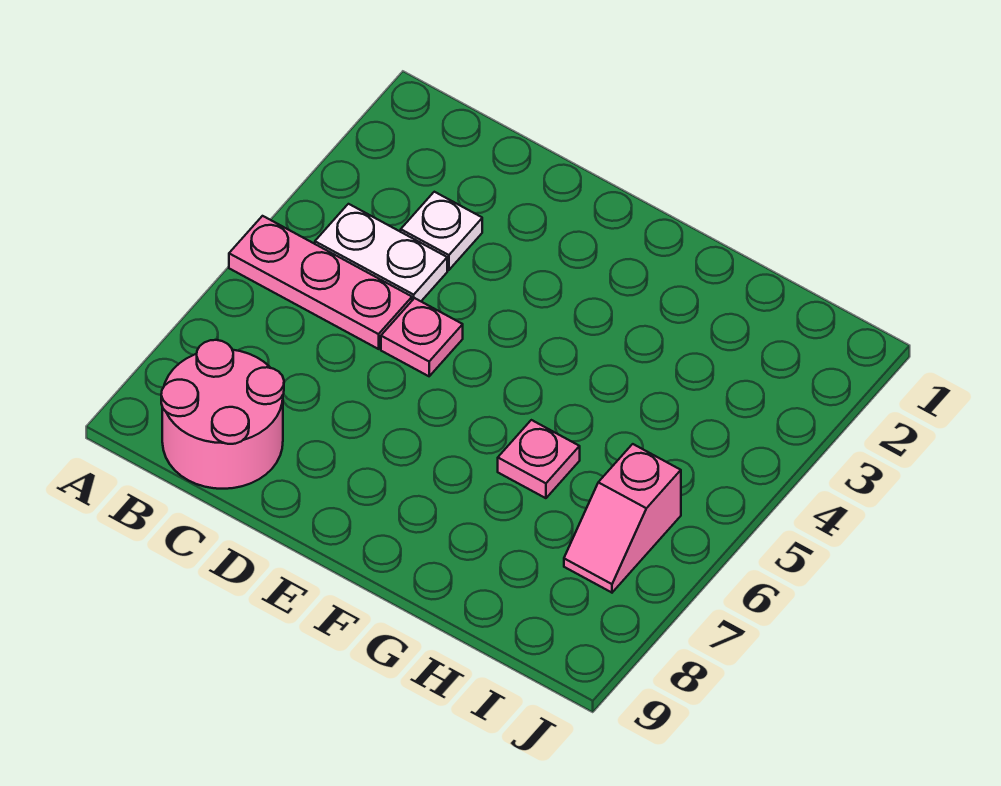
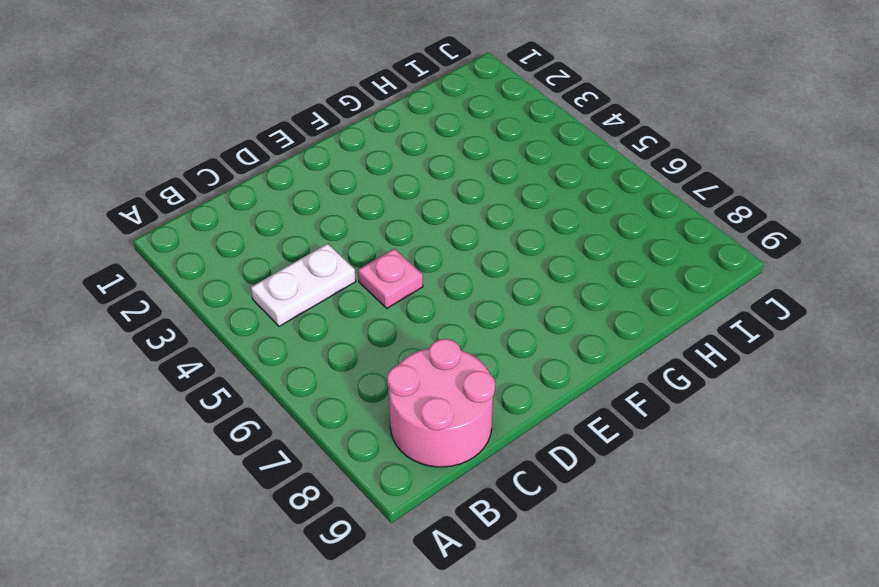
none -> pink 1x3 plate [229,216,412,349]
none -> white 1x1 plate [401,192,482,270]

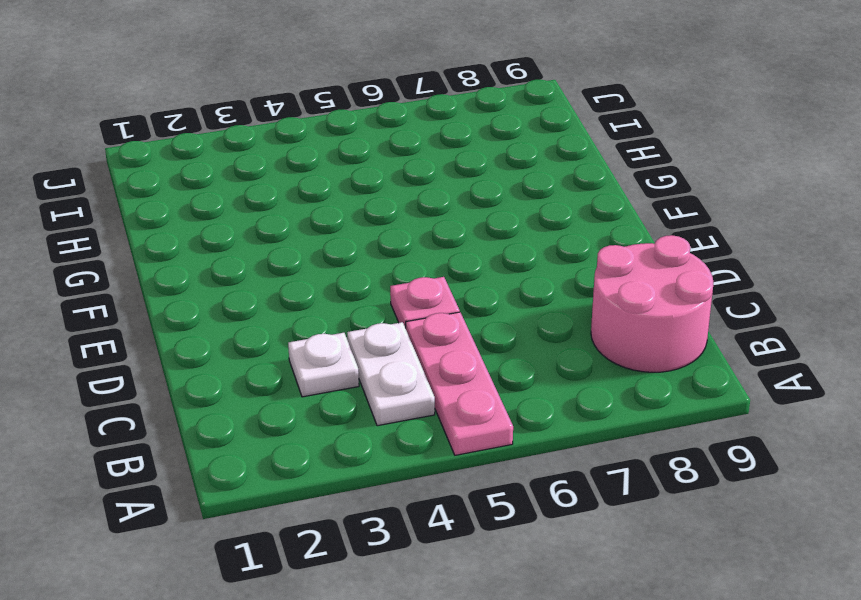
none -> pink 1x1 plate [498,420,580,498]
none -> pink 1x2 slope [564,444,681,593]

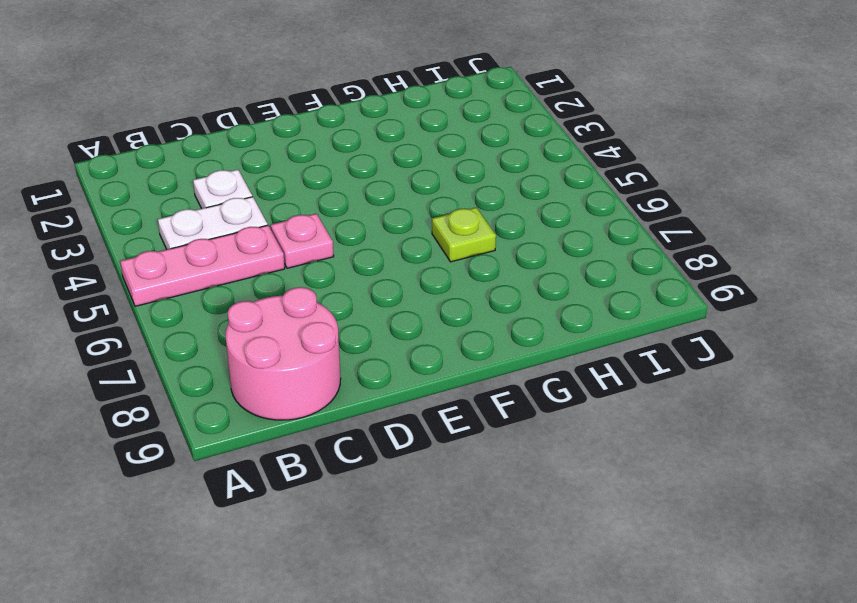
lime 1x1 plate [432,207,496,262] -> pink 1x1 plate [498,420,580,498]
none -> pink 1x2 slope [564,444,681,593]

